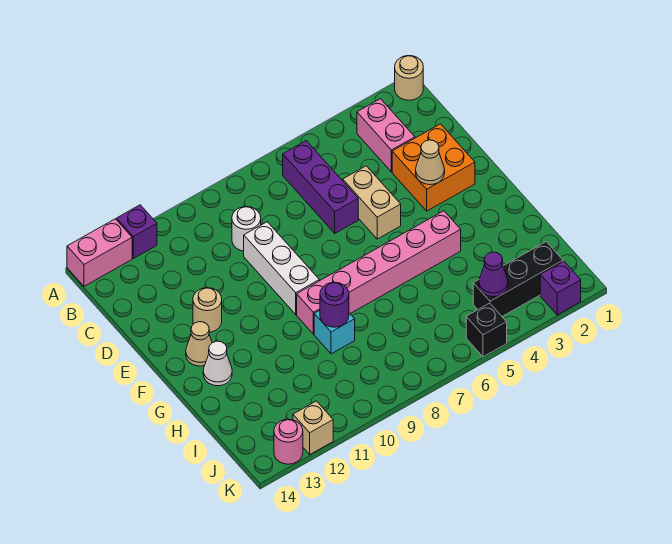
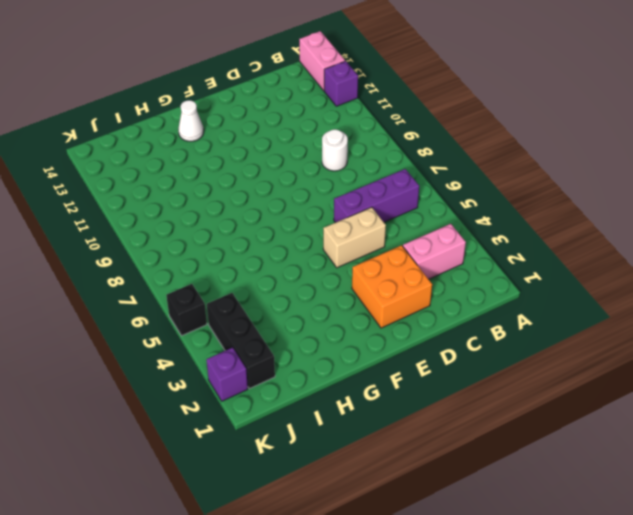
none -> tan 1x1 round brick [395,56,423,100]
none -> white 1x3 brick [244,222,319,314]
none -> tan 1x1 round brick [193,288,222,332]

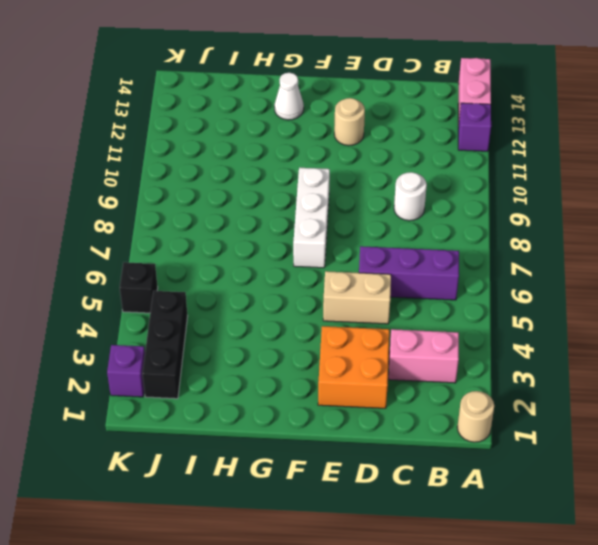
white 1x3 brick [293,168,330,268] -> white 1x3 brick turned to [244,222,319,314]
none -> tan 1x1 cone [186,322,212,366]
none -> pink 1x6 brick [297,211,461,334]
none -> cyan 1x1 brick [314,310,355,354]

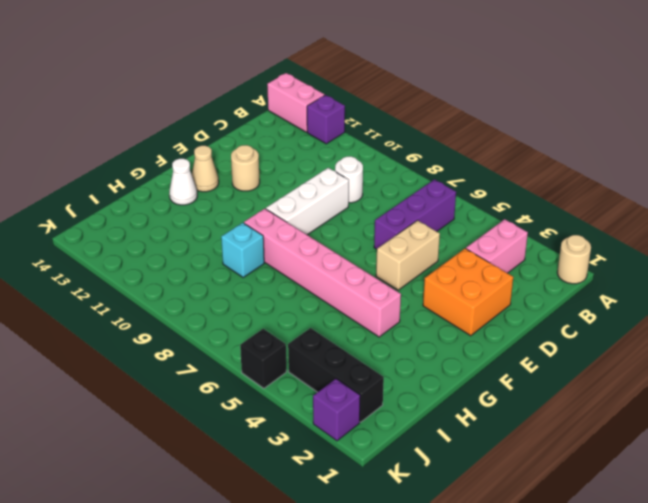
none -> tan 1x1 brick [293,401,333,454]
none -> pink 1x1 round brick [274,419,303,464]
none -> tan 1x1 cone [416,140,445,185]

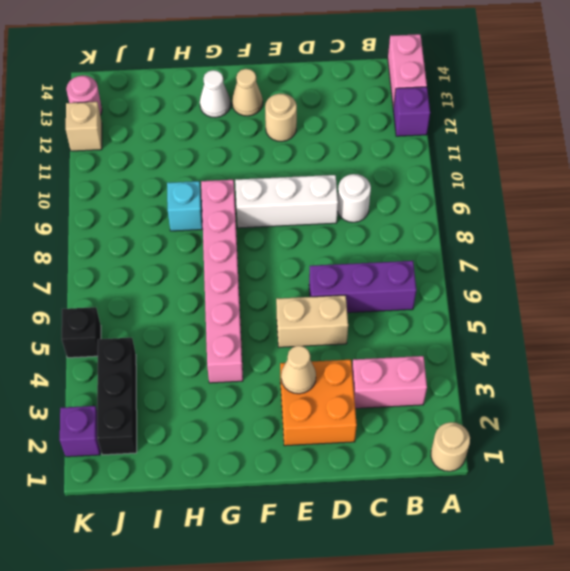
none -> purple 1x1 round brick [320,282,349,327]
none -> purple 1x1 cone [479,252,508,297]

